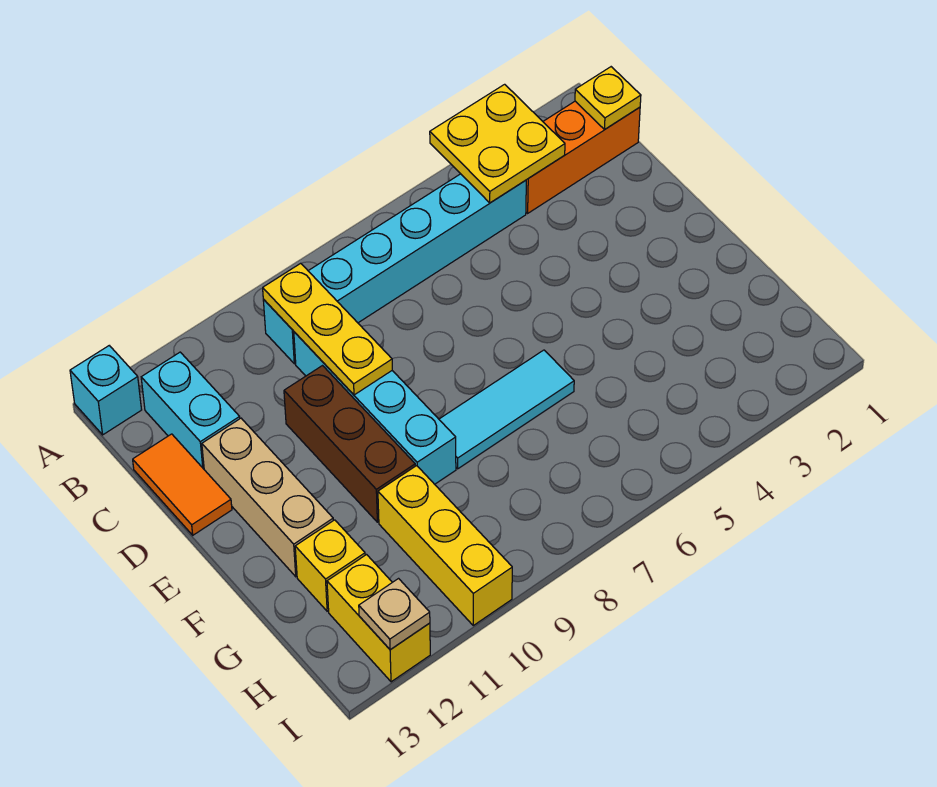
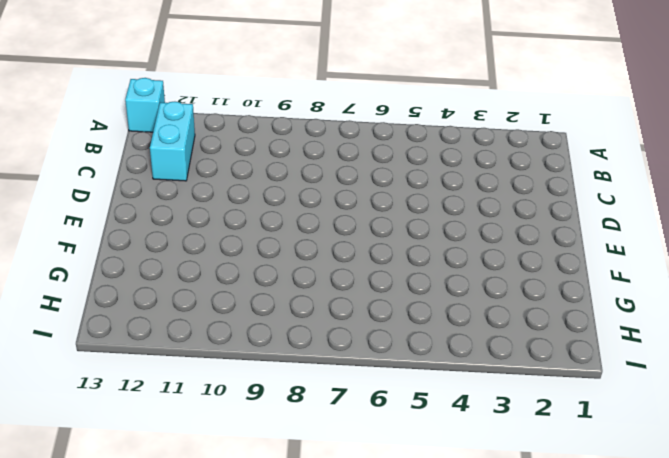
none -> orange 1x3 brick [526,101,640,213]
none -> cyan 1x6 brick [263,174,526,364]
none -> cyan 1x4 brick [294,332,456,484]

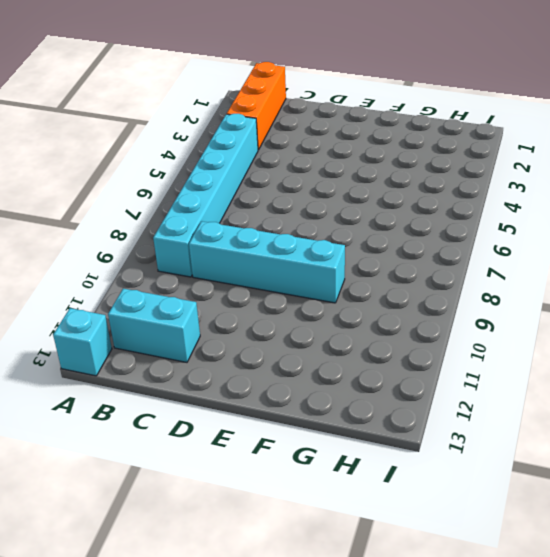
none -> orange 1x2 tile [133,434,232,535]
none -> brown 1x3 brick [284,366,415,522]
none -> tan 1x3 brick [202,418,333,577]

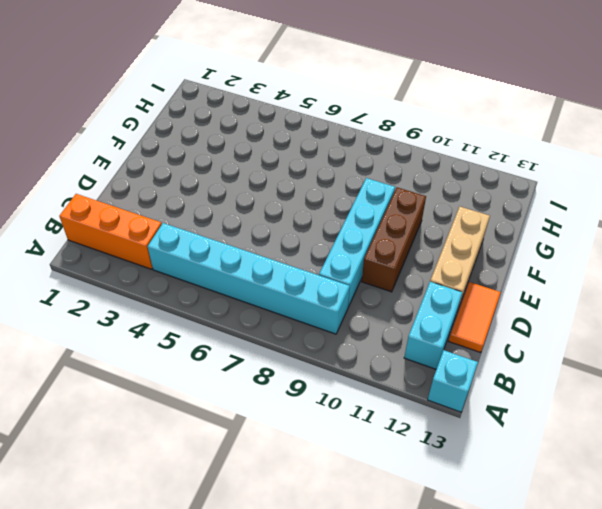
none -> cyan 1x3 tile [439,350,574,469]
none -> yellow 1x3 brick [378,466,512,625]
none -> yellow 1x1 brick [295,520,365,611]

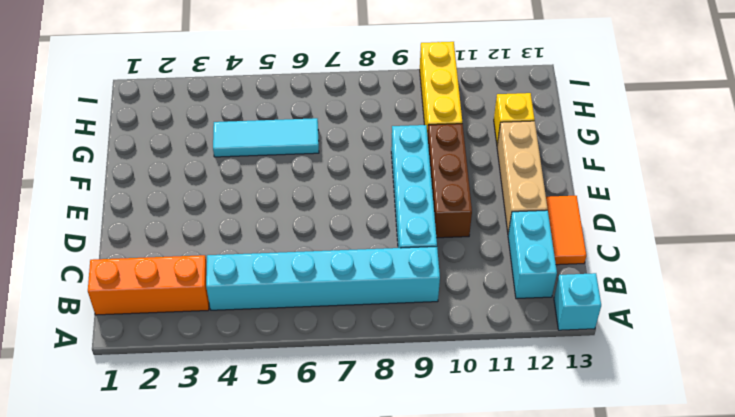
cyan 1x3 tile [213,118,319,157] -> cyan 1x3 tile moved to [439,350,574,469]
none -> yellow 1x2 brick [327,555,430,682]
none -> yellow 2x2 plate [430,84,565,203]
none -> yellow 1x1 plate [575,67,641,129]

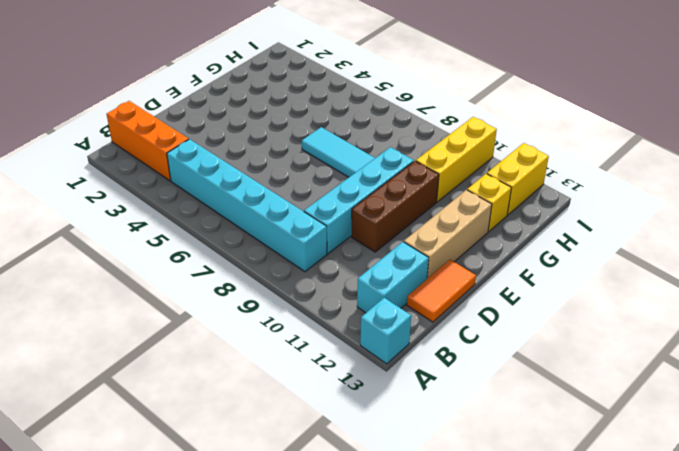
none -> yellow 2x2 plate [430,84,565,203]
none -> yellow 1x1 plate [575,67,641,129]
none -> yellow 1x3 plate [263,263,392,395]

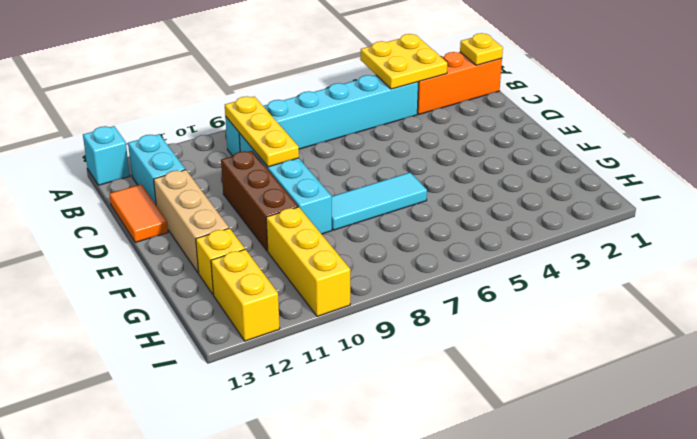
none -> tan 1x1 plate [359,579,430,650]

